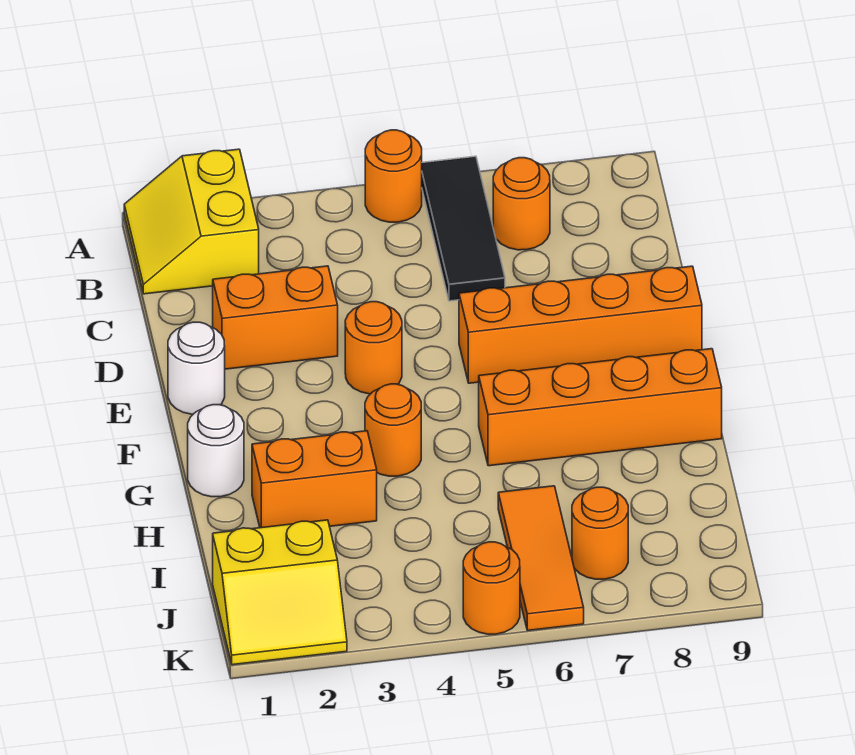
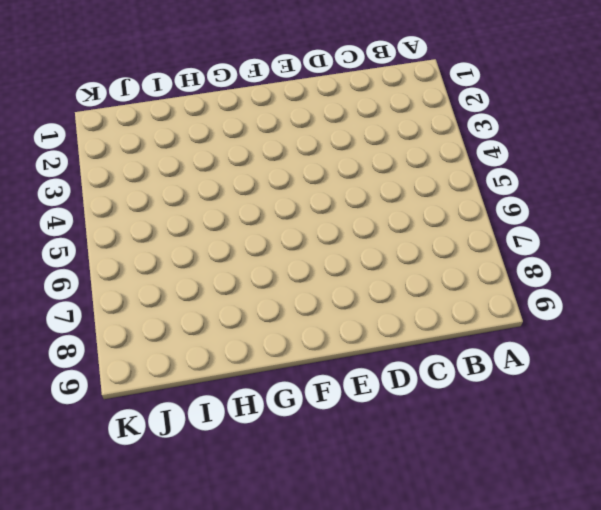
none -> yellow 2x2 slope [124,149,259,294]
none -> orange 1x1 round brick [365,130,422,222]
none -> black 1x3 tile [422,156,505,301]

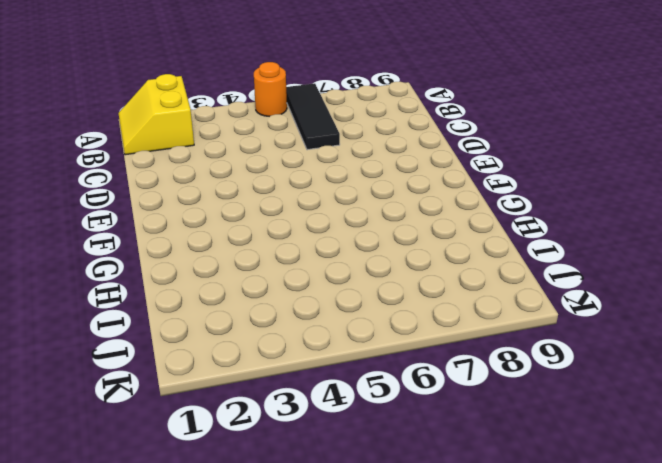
none -> orange 1x1 round brick [493,158,550,250]
none -> orange 1x2 brick [213,266,338,369]
none -> white 1x1 round brick [168,322,225,414]

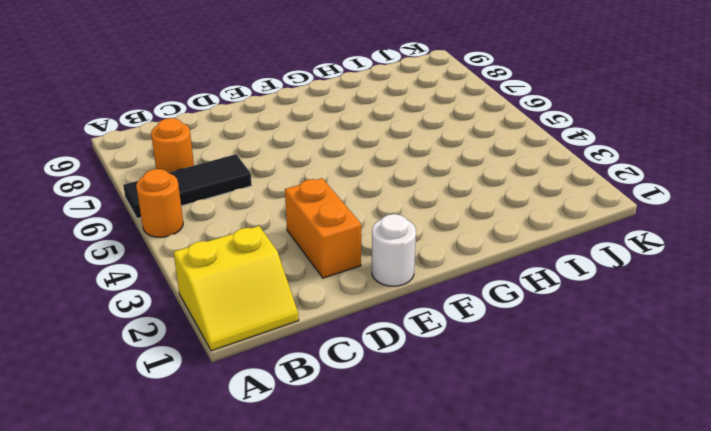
none -> orange 1x1 round brick [345,302,402,394]
none -> orange 1x4 brick [459,266,702,383]
none -> white 1x1 round brick [188,405,244,497]

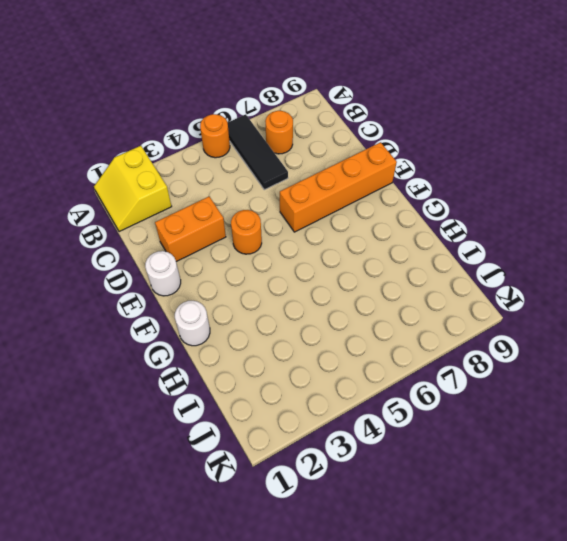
none -> orange 1x1 round brick [365,384,421,476]
none -> orange 1x4 brick [479,349,722,466]
none -> orange 1x2 brick [252,431,377,528]

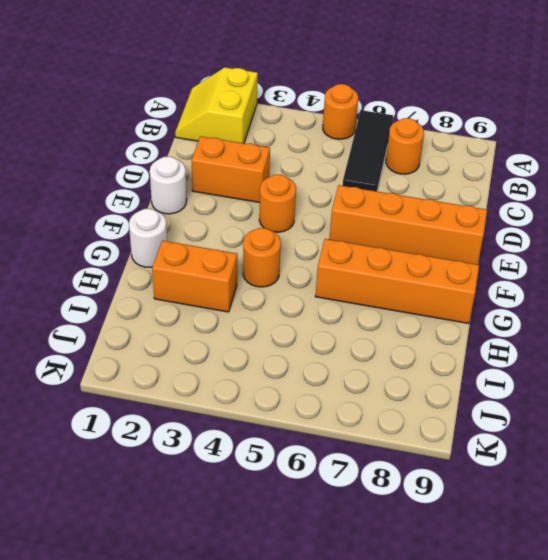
none -> orange 1x3 tile [498,486,584,630]
none -> yellow 2x2 slope [213,520,347,665]
none -> orange 1x1 round brick [572,487,628,579]

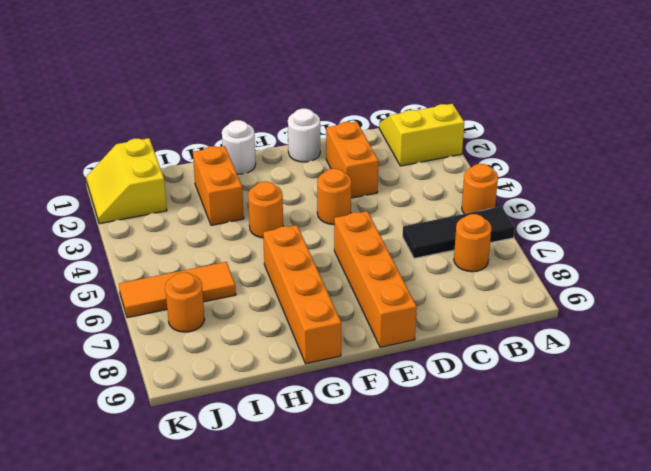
none -> orange 1x1 round brick [463,542,520,634]

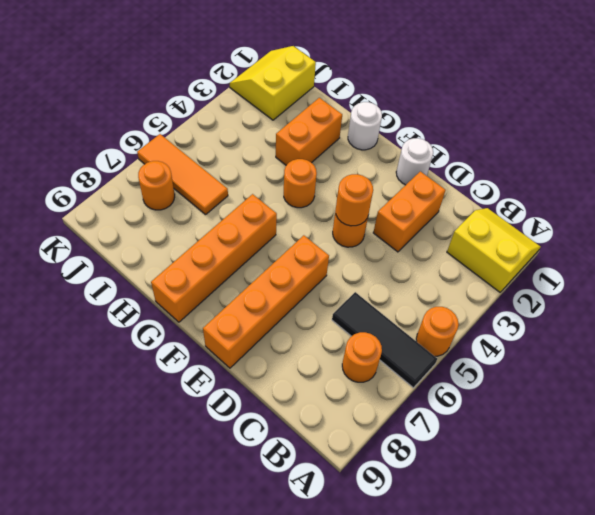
orange 1x1 round brick [336,174,373,226] -> orange 1x1 round brick moved to [463,542,520,634]

